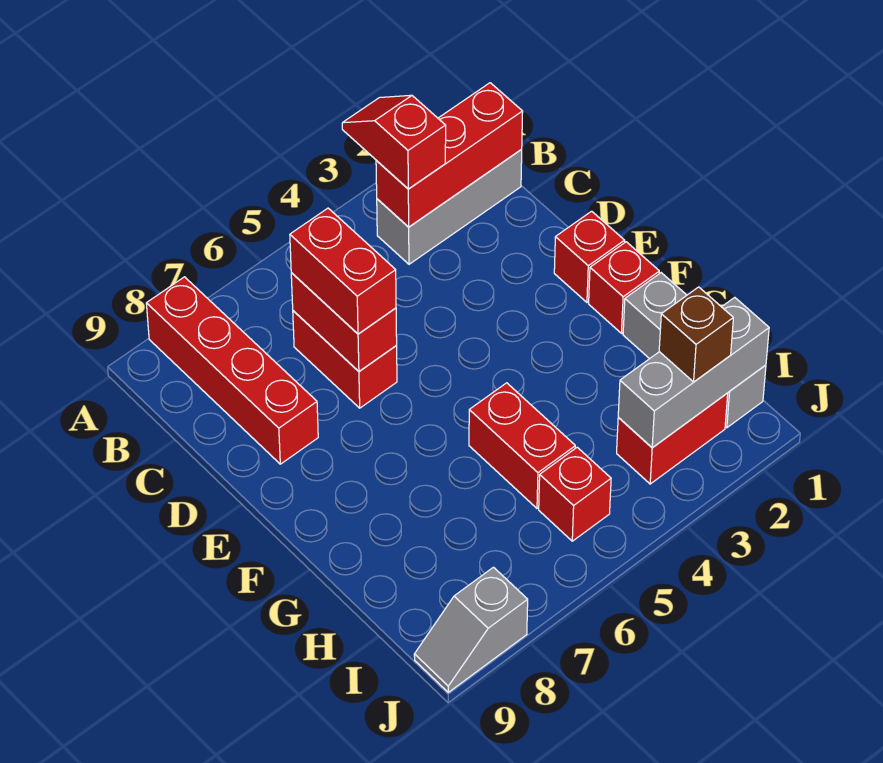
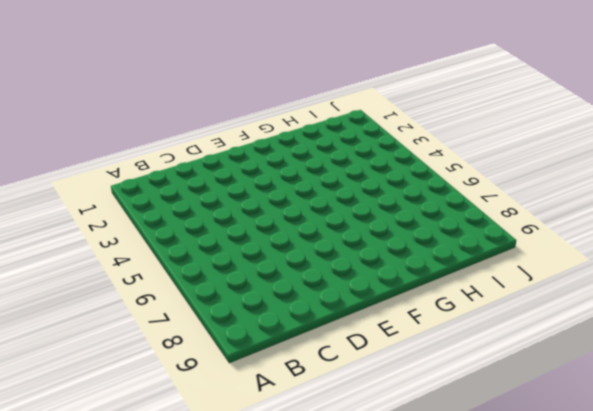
none -> red 1x4 brick [146,277,318,464]
none -> grey 1x3 brick [377,150,522,264]
none -> red 1x2 brick [293,311,397,408]

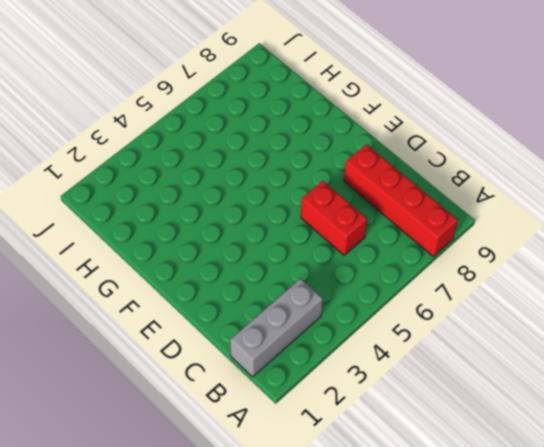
none -> red 1x1 brick [554,211,625,302]
none -> red 1x1 brick [589,242,659,333]
none -> grey 1x3 brick [623,273,766,428]

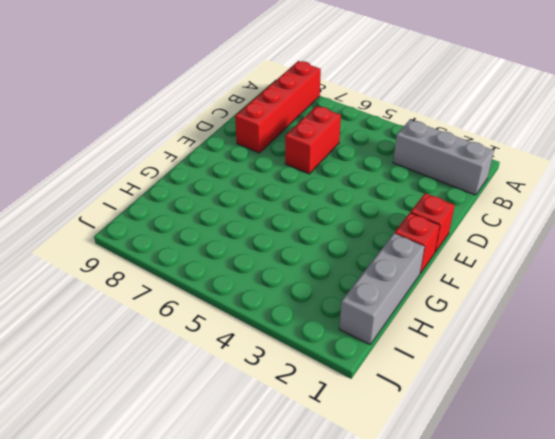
none -> red 1x2 brick [469,383,575,508]
none -> red 1x2 brick [617,393,728,484]
none -> red 1x1 brick [539,447,611,541]

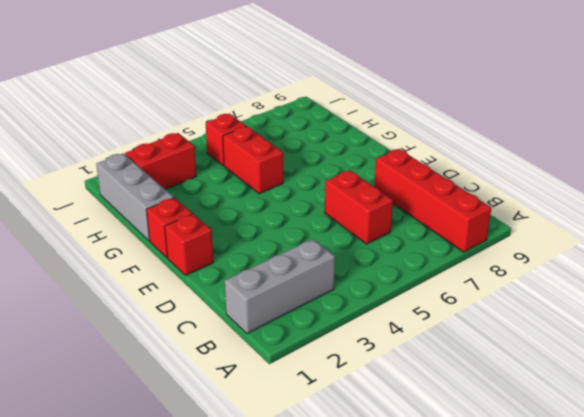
none -> grey 1x2 slope [414,567,528,692]
none -> red 1x3 brick [376,83,523,227]
none -> red 1x2 brick [291,273,397,371]

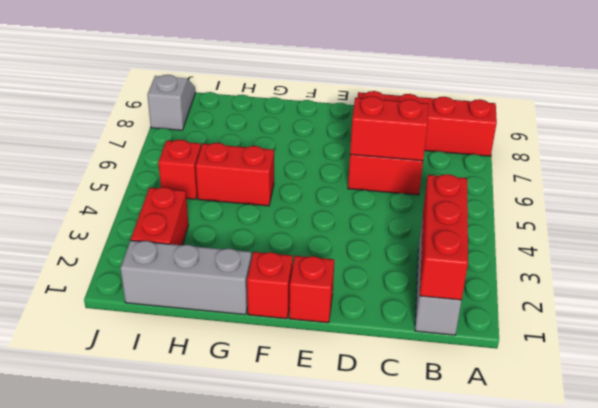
none -> grey 1x3 brick [618,297,769,448]
none -> red 1x2 slope [342,95,446,189]
none -> red 1x2 brick [290,208,396,334]

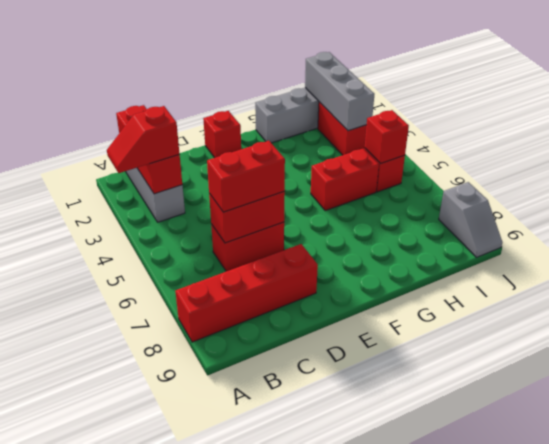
red 1x1 brick [365,110,409,164] -> red 1x1 brick moved to [589,242,659,333]
none -> brown 1x1 brick [659,287,733,382]

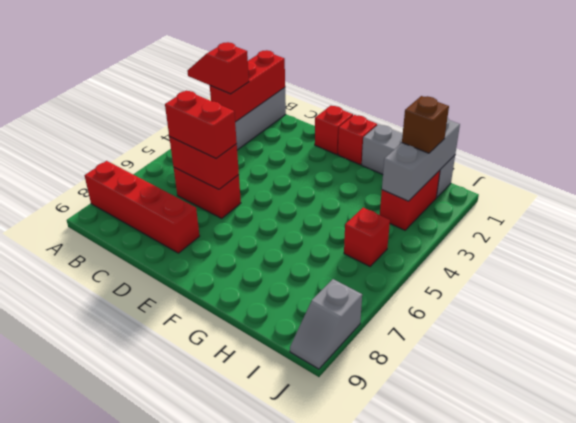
none -> red 1x2 brick [469,383,575,508]

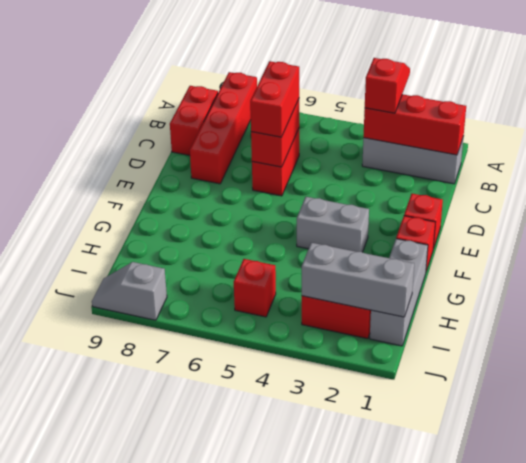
red 1x2 brick [170,86,218,155] -> red 1x2 brick moved to [469,383,575,508]
grey 1x2 brick [297,197,369,252] -> none
none -> brown 1x1 brick [659,287,733,382]

